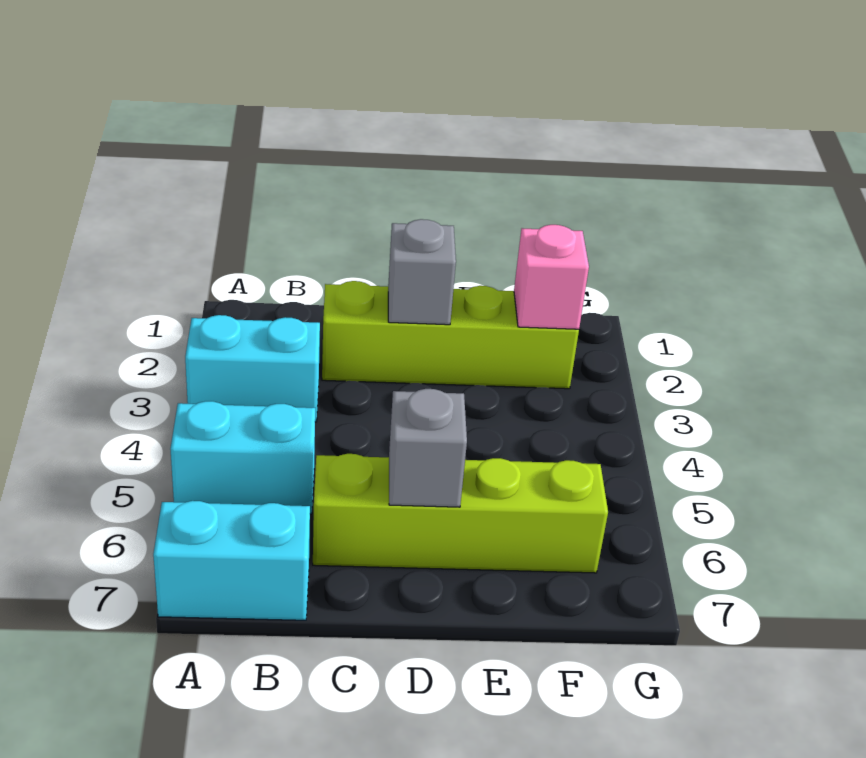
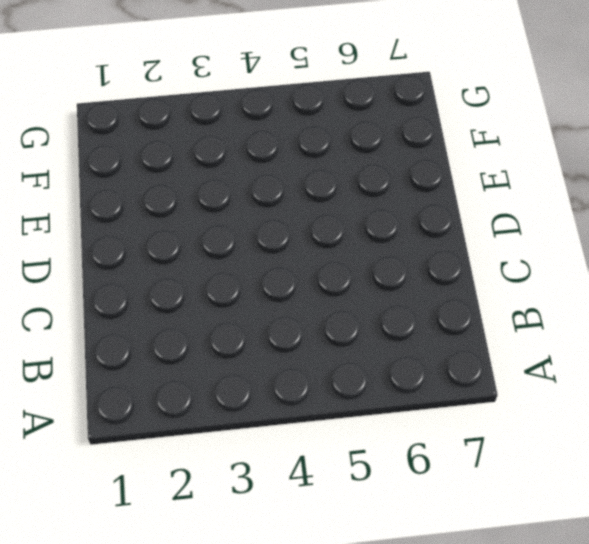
none -> cyan 1x2 brick [185,315,320,422]
none -> cyan 1x2 brick [170,401,315,514]

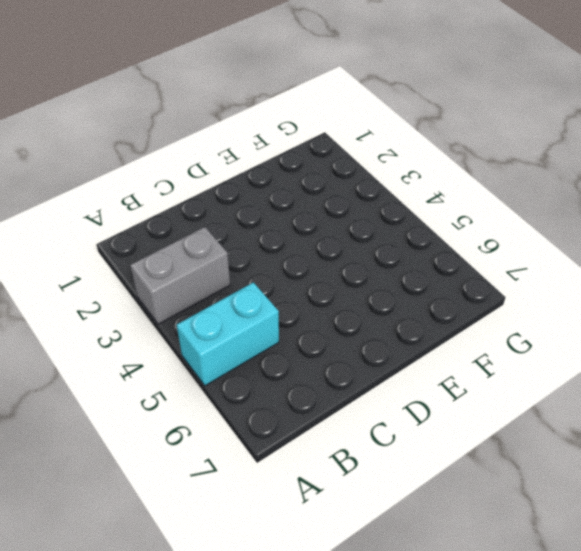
grey 1x2 brick [130,227,230,324] -> cyan 1x2 brick [185,315,320,422]
none -> cyan 1x2 brick [153,501,310,620]
none -> lime 1x4 brick [322,281,579,389]

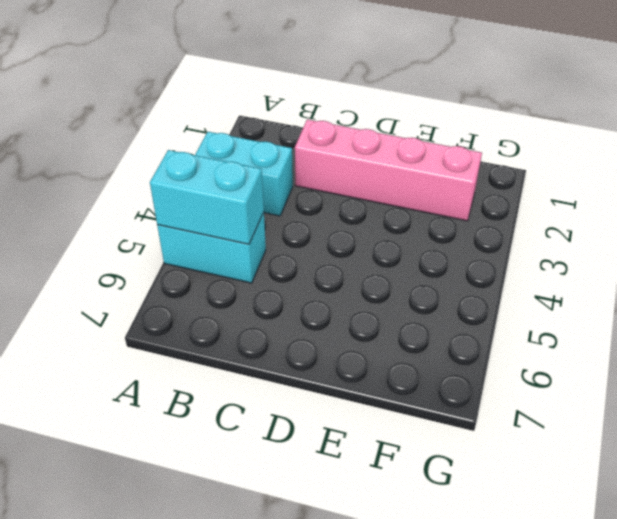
cyan 1x2 brick [150,150,264,244] -> cyan 1x2 brick moved to [153,501,310,620]
pink 1x4 brick [295,120,482,221] -> lime 1x4 brick [322,281,579,389]
none -> lime 1x4 brick [313,454,608,573]
none -> grey 1x1 brick [388,219,456,325]

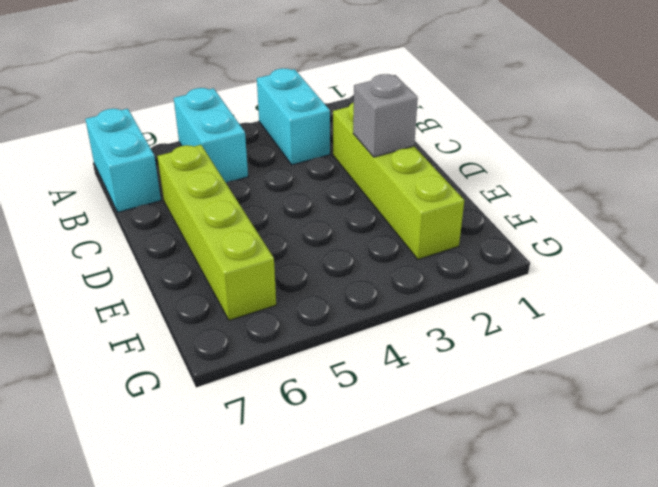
none -> grey 1x1 brick [389,389,467,507]
none -> pink 1x1 brick [514,225,589,329]

